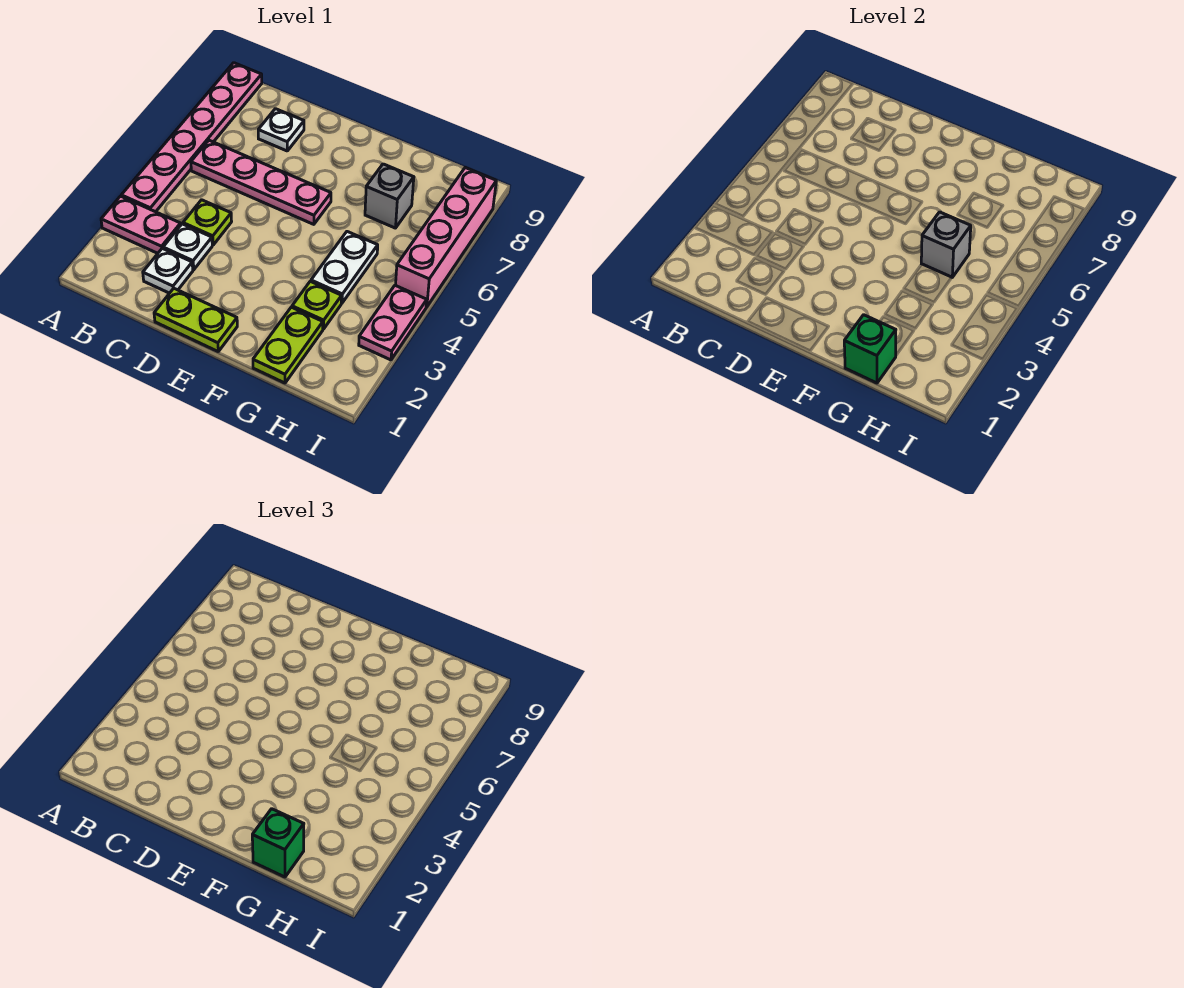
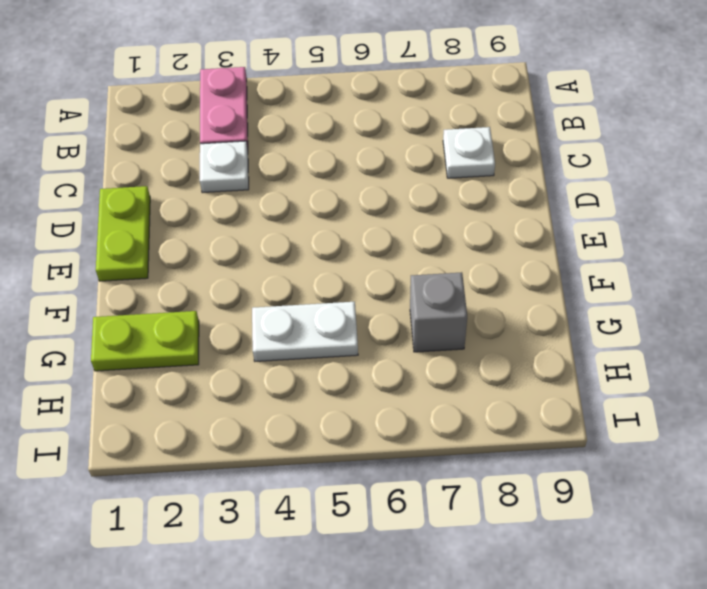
none -> pink 1x6 plate [121,63,262,212]
none -> pink 1x4 plate [191,140,331,224]
none -> white 1x1 plate [143,248,193,293]

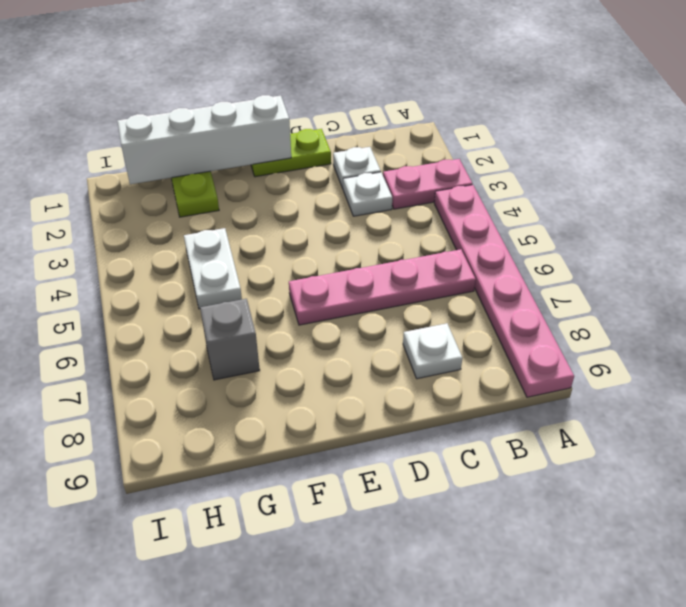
white 1x4 brick [117,95,291,184] -> green 1x1 brick [844,315,896,383]
none -> lime 1x1 plate [183,200,232,245]
none -> lime 1x1 plate [292,281,342,329]
none -> pink 1x2 plate [359,285,427,360]

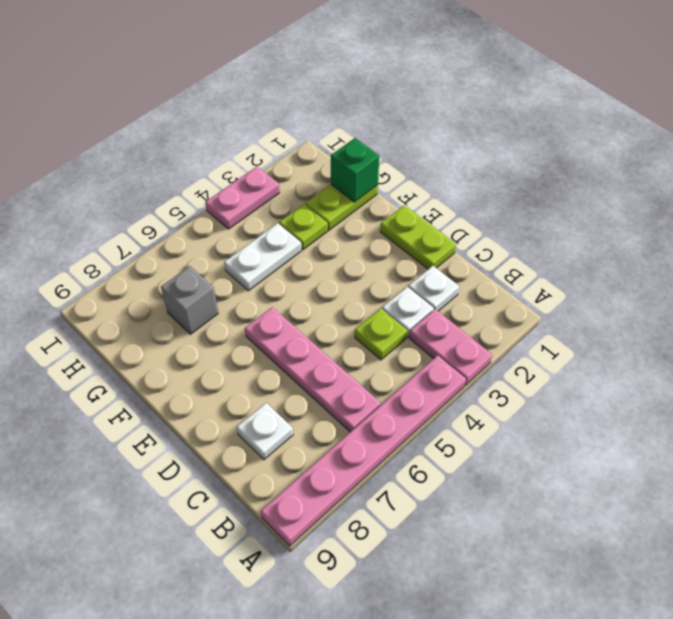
none -> pink 1x4 brick [396,168,496,307]
none -> grey 1x1 brick [921,212,971,277]
none -> green 1x1 brick [252,809,304,877]

